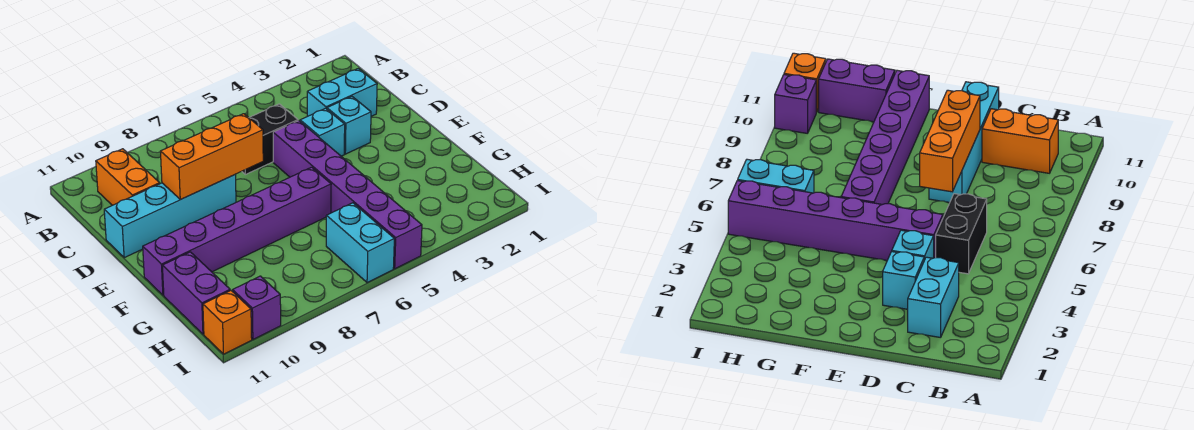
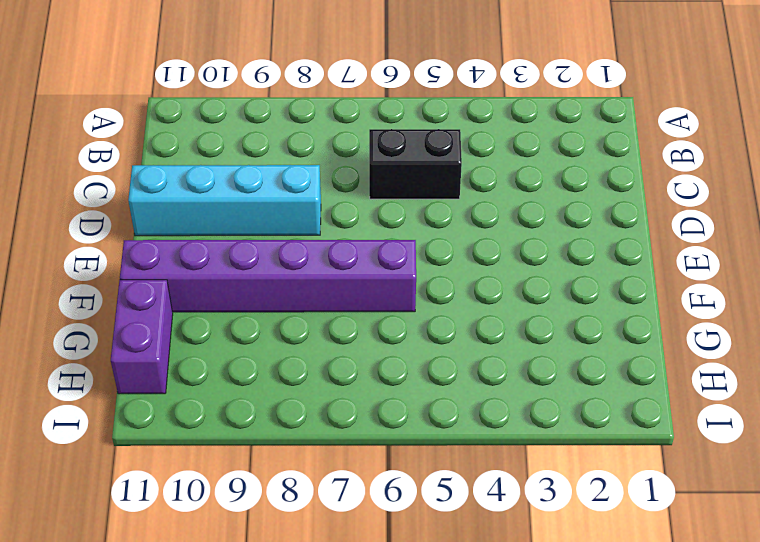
none -> orange 1x2 brick [96,149,160,205]
none -> cyan 1x2 brick [307,68,377,116]
none -> cyan 1x1 brick [327,96,371,154]

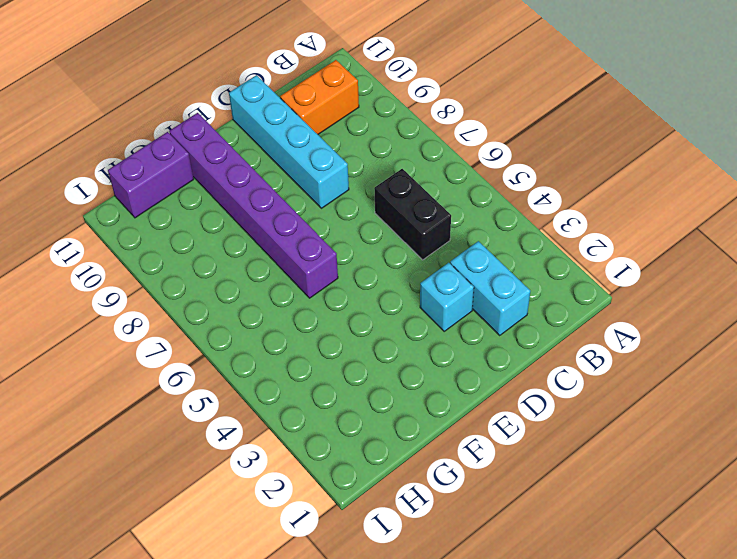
none -> cyan 1x1 brick [300,108,345,156]
none -> purple 1x6 brick [273,121,422,269]
none -> cyan 1x2 brick [326,203,394,283]

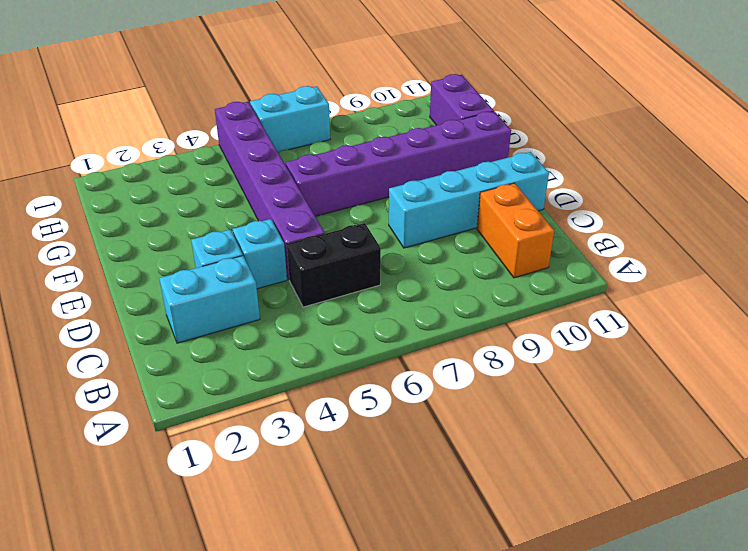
cyan 1x2 brick [250,86,330,152] -> cyan 1x2 brick turned to [326,203,394,283]
none -> purple 1x1 brick [233,276,281,339]
none -> orange 1x1 brick [203,290,252,354]
none -> orange 1x3 brick [160,114,263,200]

